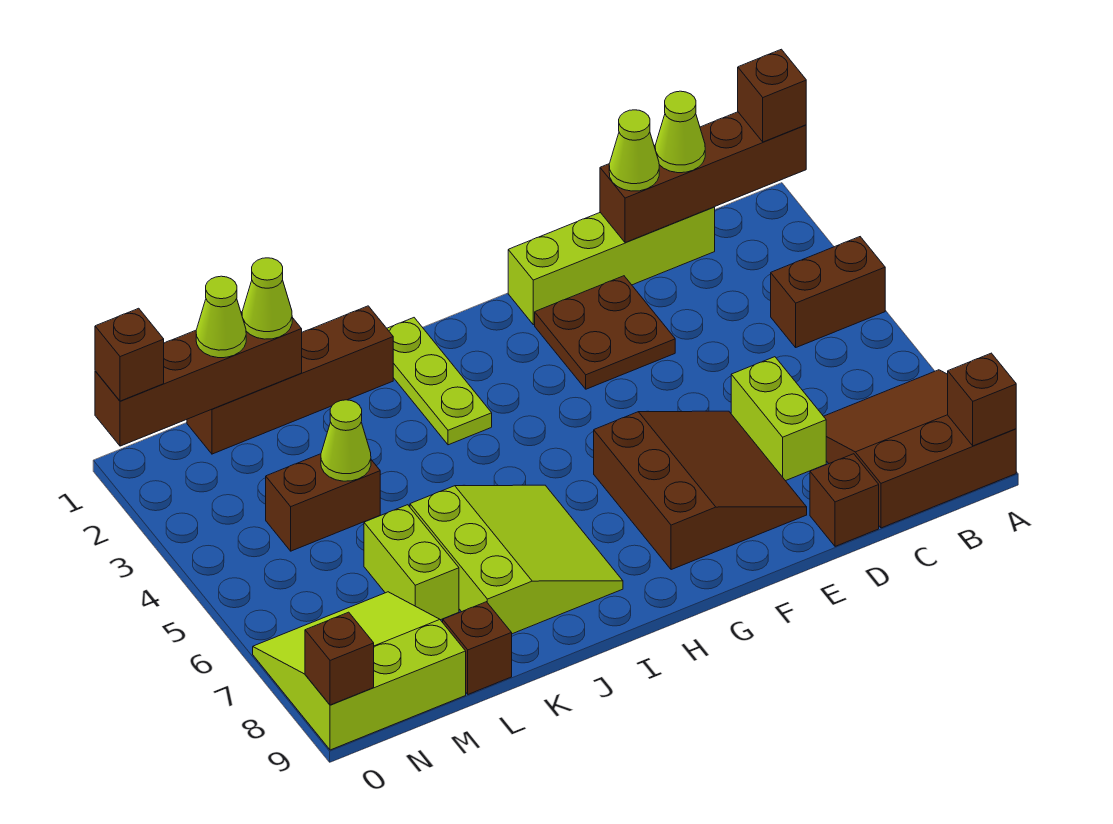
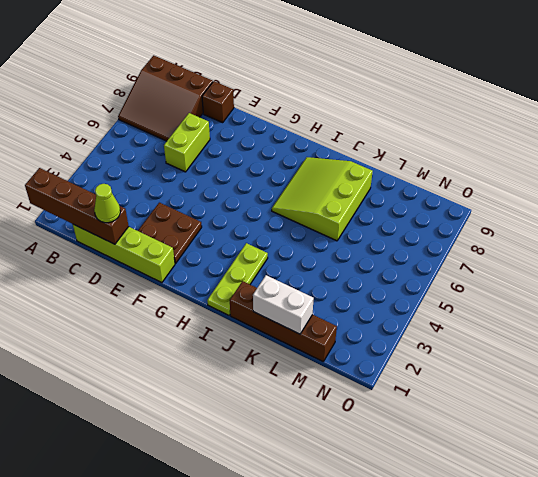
white 1x2 brick [253,275,314,334] -> brown 1x4 brick [95,312,302,446]
none -> brown 1x2 brick [771,237,885,347]
none -> brown 3x3 slope [594,411,807,570]
none -> brown 1x2 brick [266,454,380,551]

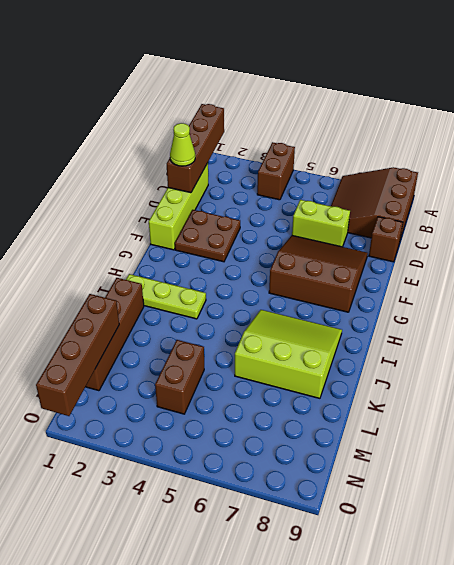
none -> lime 1x2 brick [364,505,459,620]
none -> brown 1x1 brick [443,602,512,694]
none -> lime 3x3 slope [253,592,466,750]

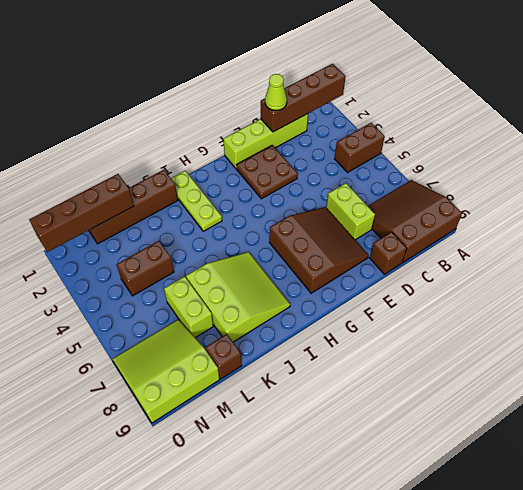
none -> brown 1x1 brick [948,353,1016,446]
none -> lime 1x1 cone [321,400,371,481]
none -> brown 1x1 brick [305,612,374,705]

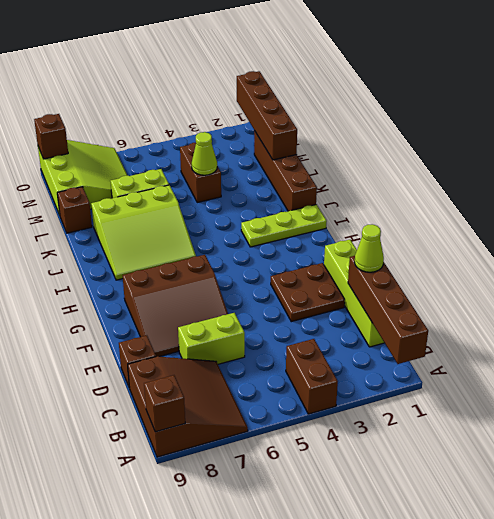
none -> brown 1x1 brick [738,49,806,142]
none -> lime 1x1 cone [655,91,705,173]
none -> lime 1x1 cone [242,258,292,339]

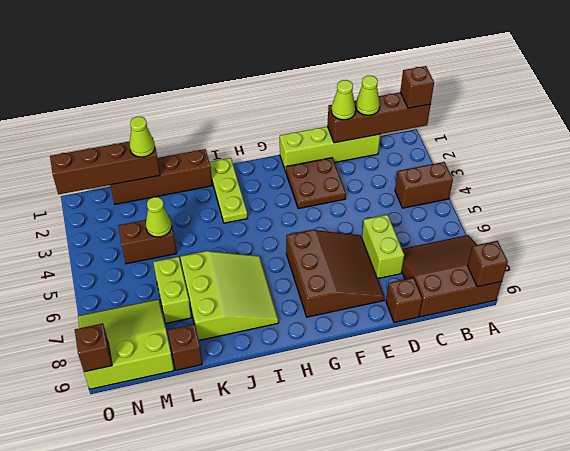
none -> lime 1x1 cone [196,276,246,358]
none -> brown 1x1 brick [95,308,164,401]

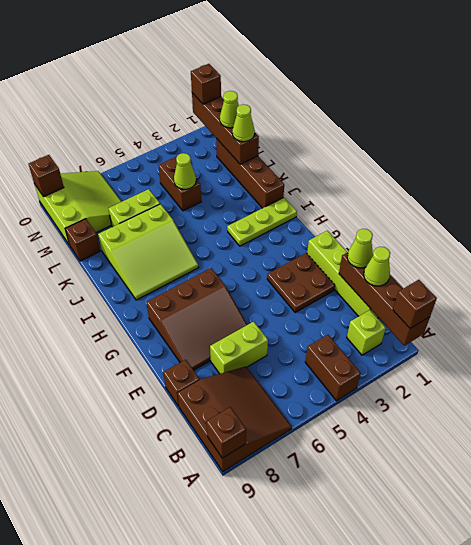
lime 1x1 brick [347,310,386,355] -> none

